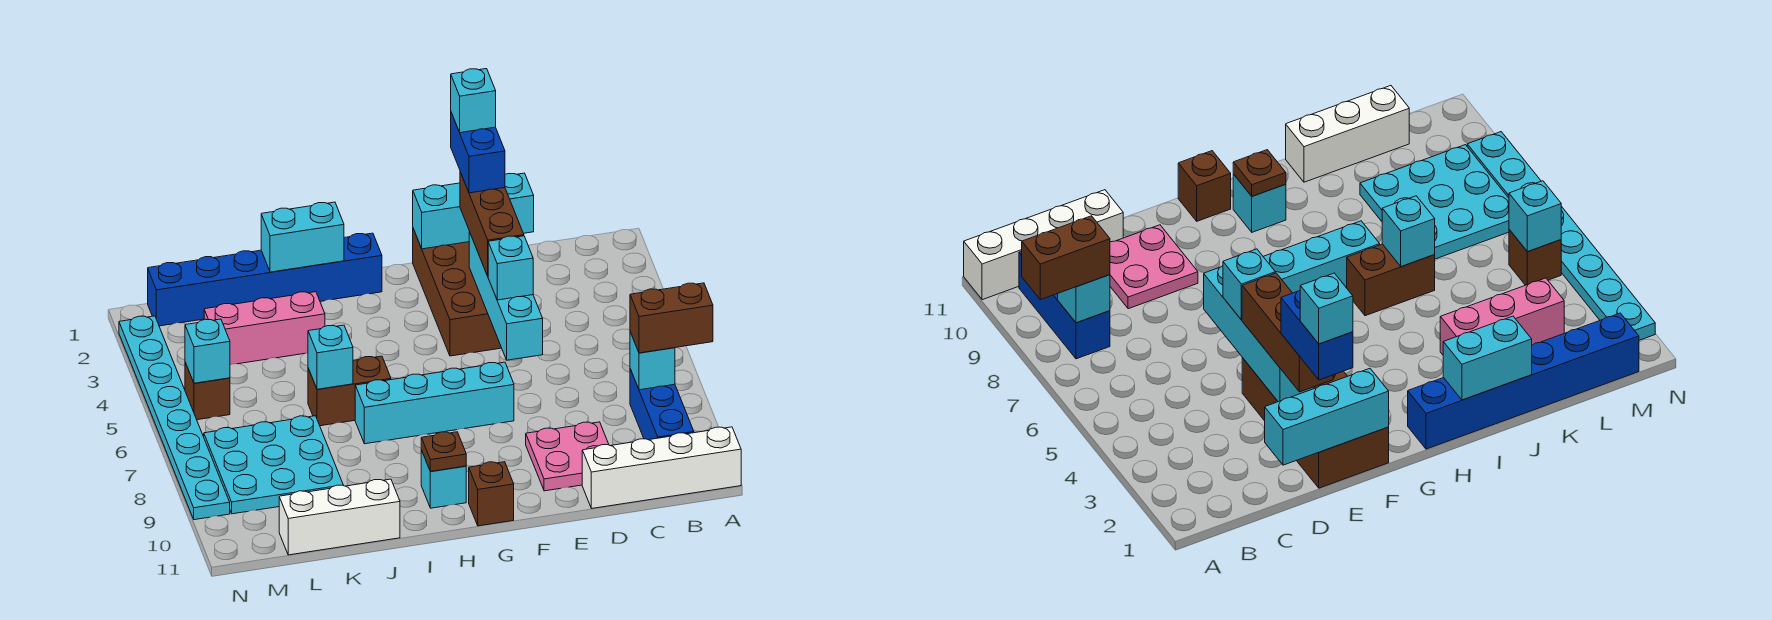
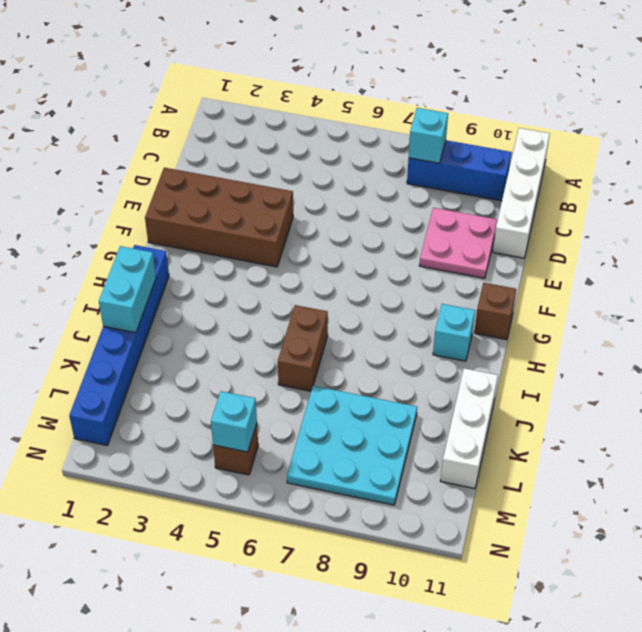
none -> cyan 1x4 brick [355,362,514,444]
none -> pink 1x3 brick [204,292,325,365]
none -> cyan 1x8 plate [119,316,230,520]

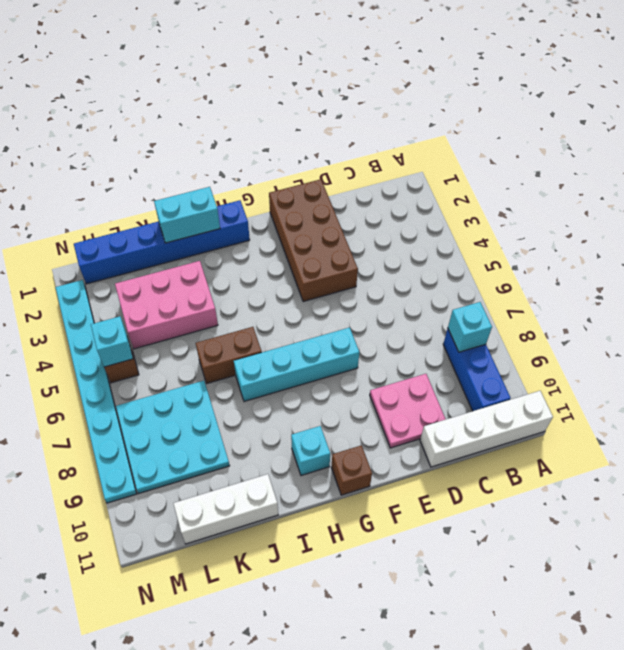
pink 2x3 brick [115,261,218,349] -> pink 1x3 brick [204,292,325,365]
none -> cyan 1x3 brick [413,173,534,249]
none -> cyan 1x4 brick [469,232,543,360]
none -> brown 1x1 plate [421,432,466,471]

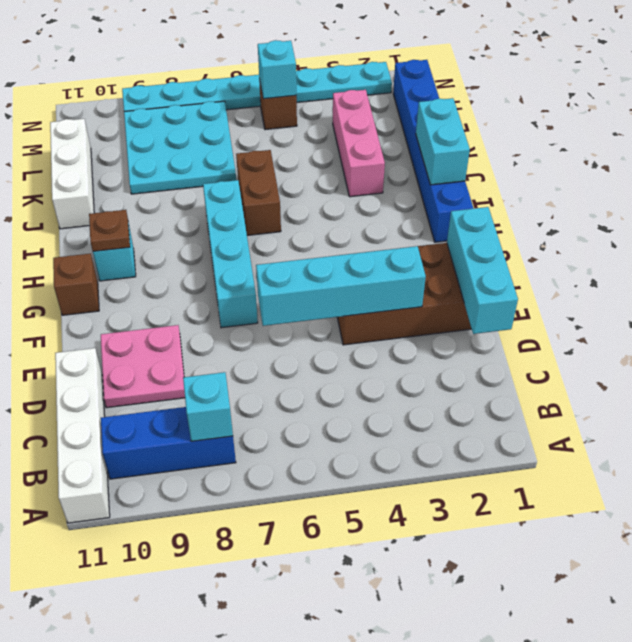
none -> cyan 1x1 brick [308,325,353,389]
none -> brown 1x2 brick [630,283,713,353]
none -> brown 1x3 brick [460,172,524,276]

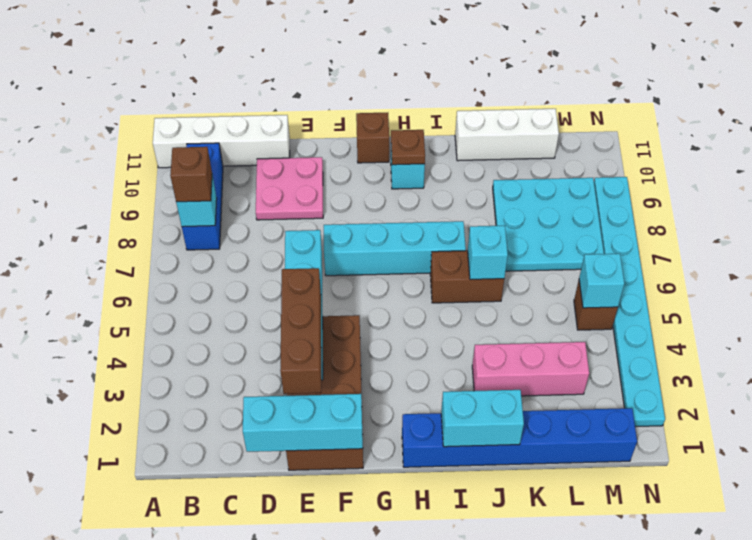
brown 1x1 brick [170,147,212,202] -> brown 1x2 brick [630,283,713,353]
none -> cyan 1x1 brick [488,236,533,300]
none -> blue 1x2 brick [451,113,505,193]
none -> cyan 1x1 brick [451,69,496,133]

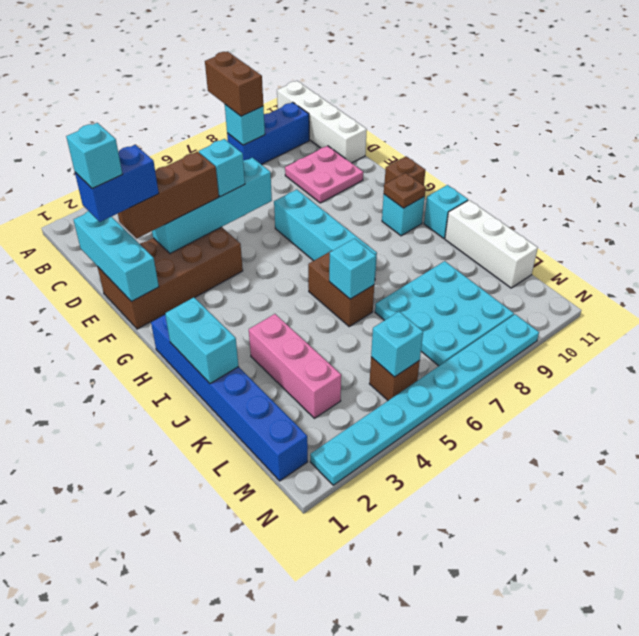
cyan 1x1 brick [424,185,468,238] -> none

